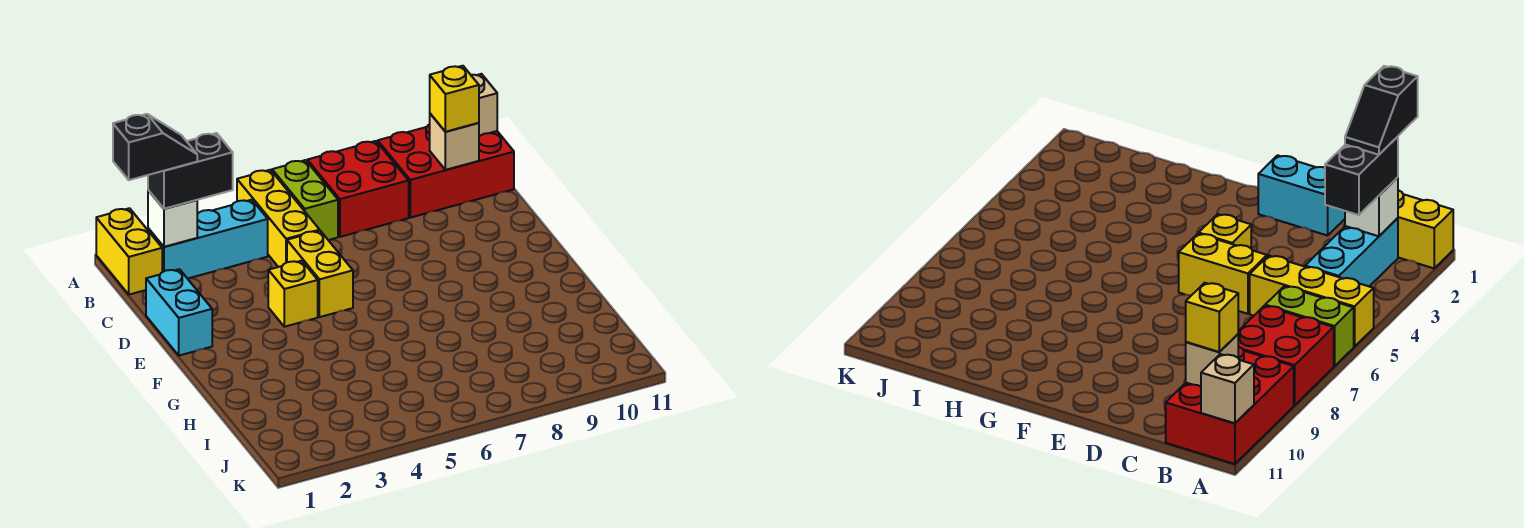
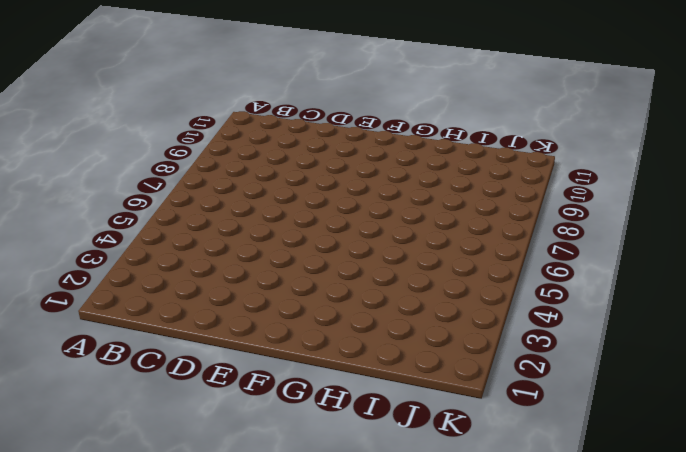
none -> yellow 1x2 brick [96,208,162,295]
none -> yellow 1x3 brick [237,170,320,267]
none -> lime 1x2 brick [272,160,338,240]

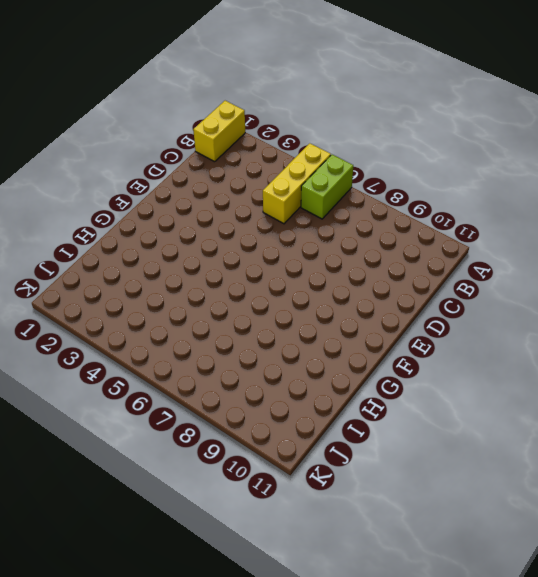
none -> red 2x2 brick [307,141,409,237]
none -> red 2x3 brick [378,124,514,218]
none -> cyan 1x3 brick [148,200,268,278]

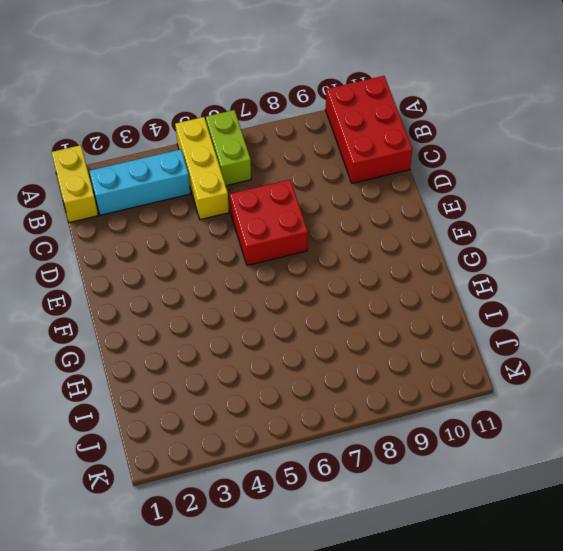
red 2x3 brick [326,76,412,183] -> red 2x3 brick turned to [378,124,514,218]
red 2x2 brick [230,180,308,265] -> red 2x2 brick moved to [307,141,409,237]
none -> cyan 1x2 brick [146,269,212,356]
none -> yellow 1x2 brick [287,231,353,317]
none -> yellow 1x1 brick [268,261,318,327]

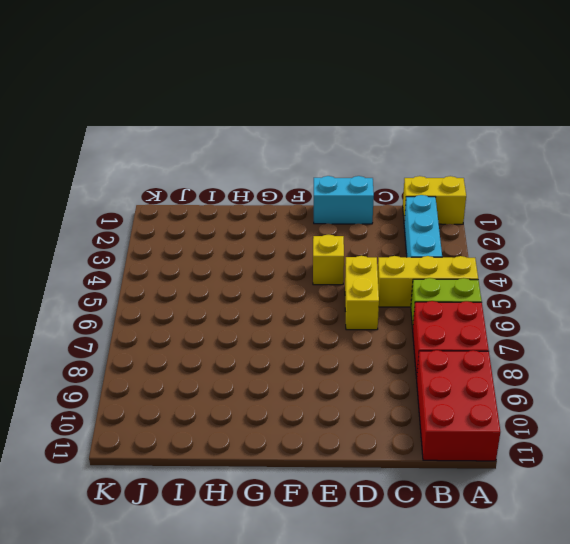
yellow 1x2 brick [345,256,379,330] -> yellow 1x2 brick turned to [287,231,353,317]
none -> tan 1x1 brick [471,74,497,136]
none -> white 1x1 brick [148,190,197,247]
none -> tan 1x1 brick [430,114,479,170]

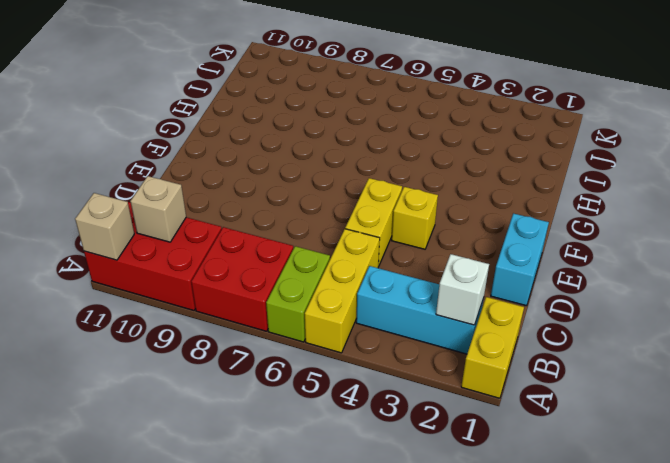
none -> black 1x2 brick [148,133,233,209]
none -> yellow 1x1 brick [430,66,479,132]
none -> black 1x2 slope [113,114,197,180]

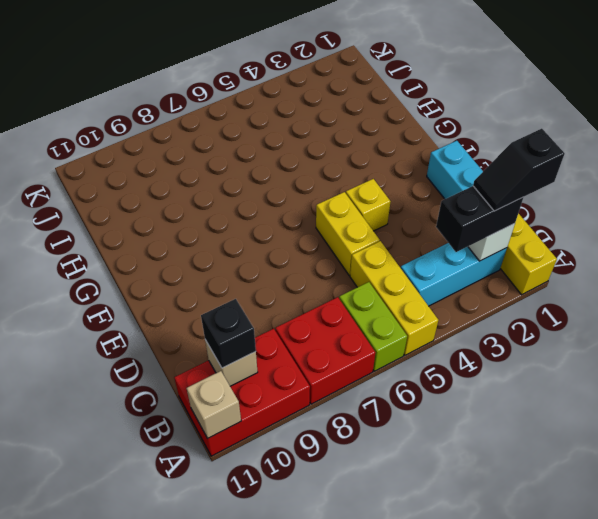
black 1x1 brick [201,299,256,368] -> yellow 1x1 brick [430,66,479,132]

